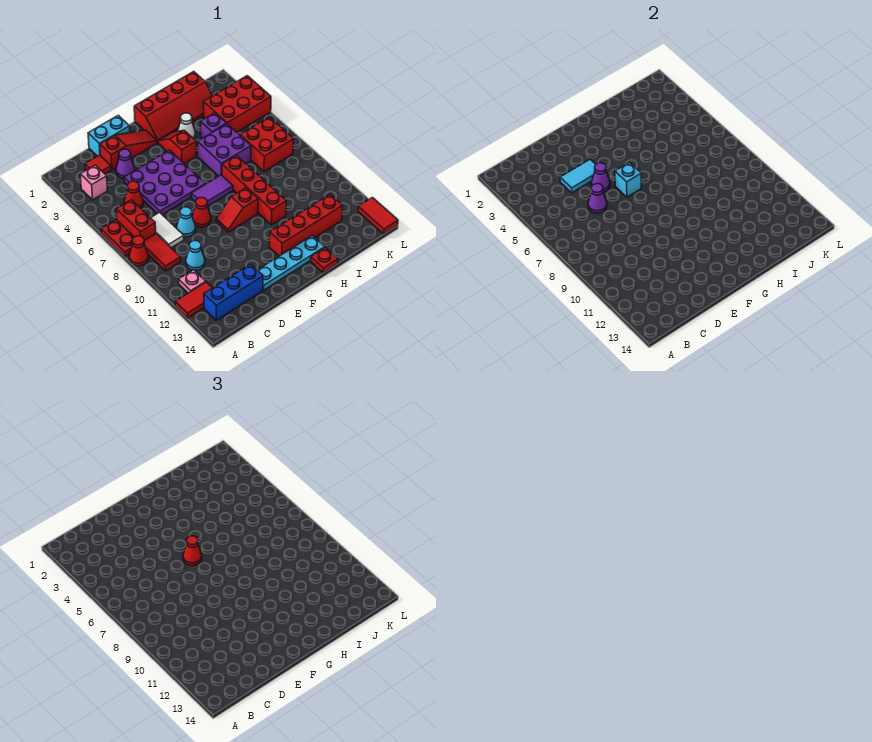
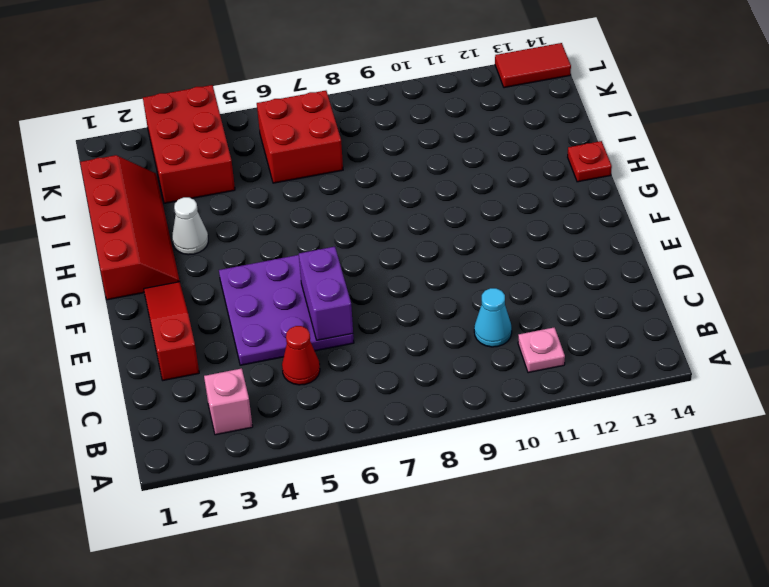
purple 1x2 brick [299,247,353,340] -> purple 1x1 cone [588,184,607,213]
none -> red 1x2 plate [101,220,134,257]
none -> red 1x1 cone [129,236,149,266]
none -> red 1x2 tile [175,282,212,318]
none -> red 1x2 brick [116,200,156,241]

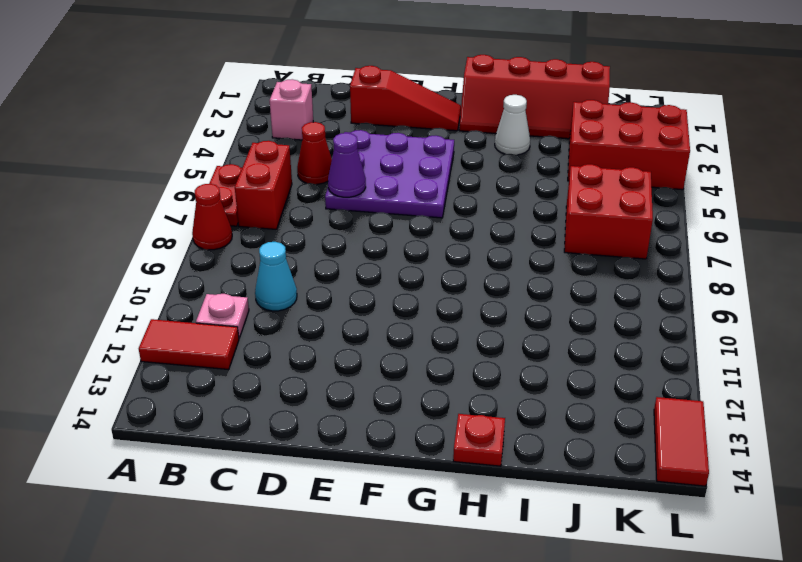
none -> red 1x2 tile [144,234,181,271]
none -> blue 1x3 brick [204,264,263,320]
none -> red 1x1 tile [85,155,111,174]
none -> white 1x2 tile [151,212,184,248]

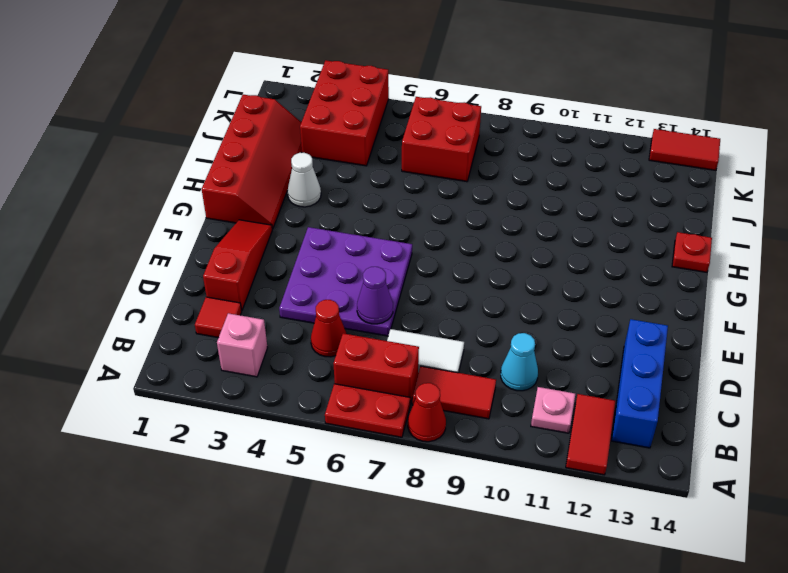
none -> cyan 1x2 brick [88,115,130,156]
none -> purple 1x1 cone [116,149,135,179]
none -> cyan 1x1 cone [177,207,196,237]
none -> red 1x1 cone [192,197,211,227]

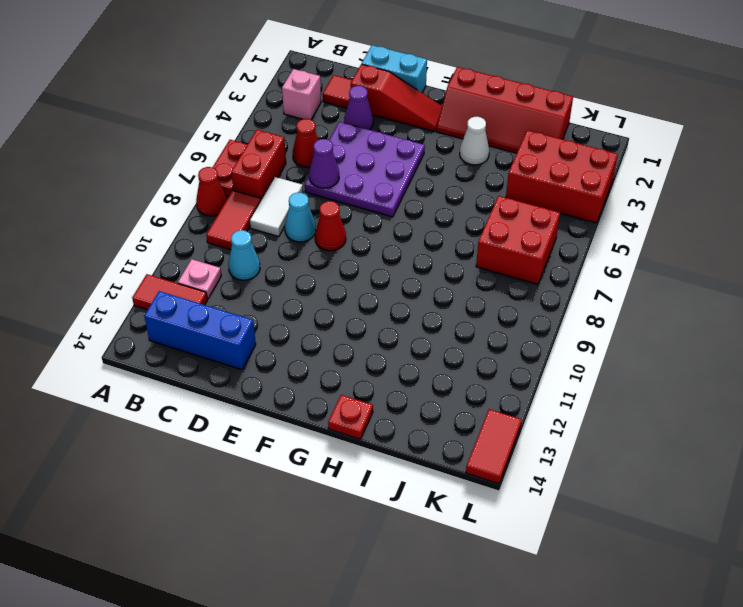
none -> cyan 1x4 plate [258,235,325,290]
none -> purple 1x2 tile [191,175,233,206]
none -> red 1x2 slope [216,188,258,232]
none -> red 1x2 slope [158,130,196,164]

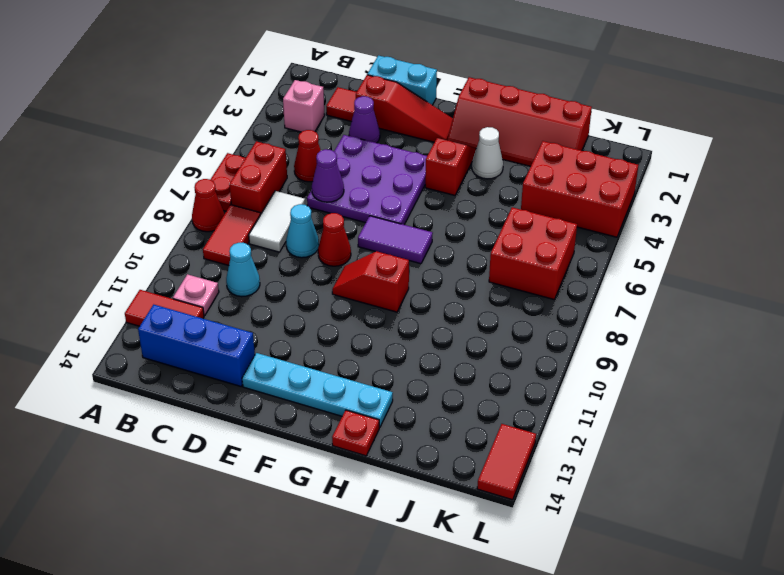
none -> red 1x4 brick [269,194,343,256]
none -> purple 2x2 brick [197,124,251,176]
none -> red 1x4 brick [222,155,286,225]
none -> purple 1x1 brick [201,113,226,138]

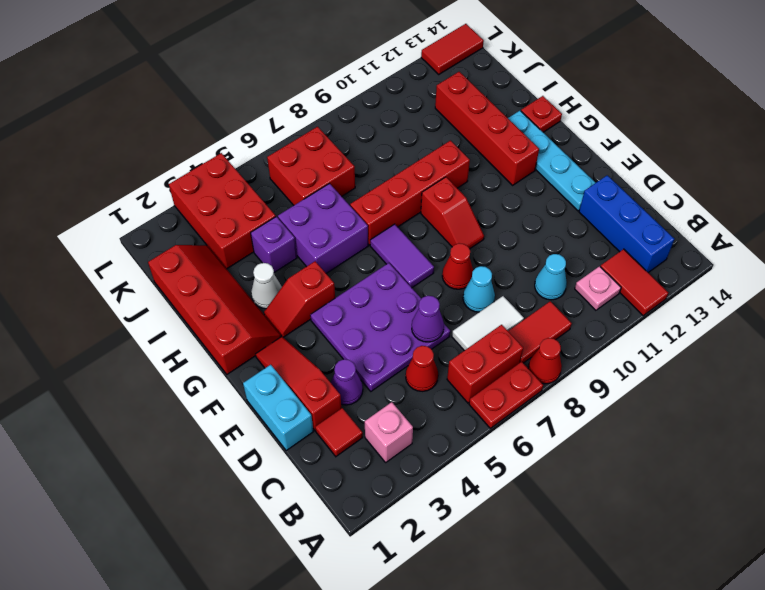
none -> cyan 1x2 tile [560,159,596,193]
none -> purple 1x1 cone [592,163,610,192]
none -> cyan 1x1 brick [615,162,641,197]
none -> red 1x1 cone [183,536,202,566]

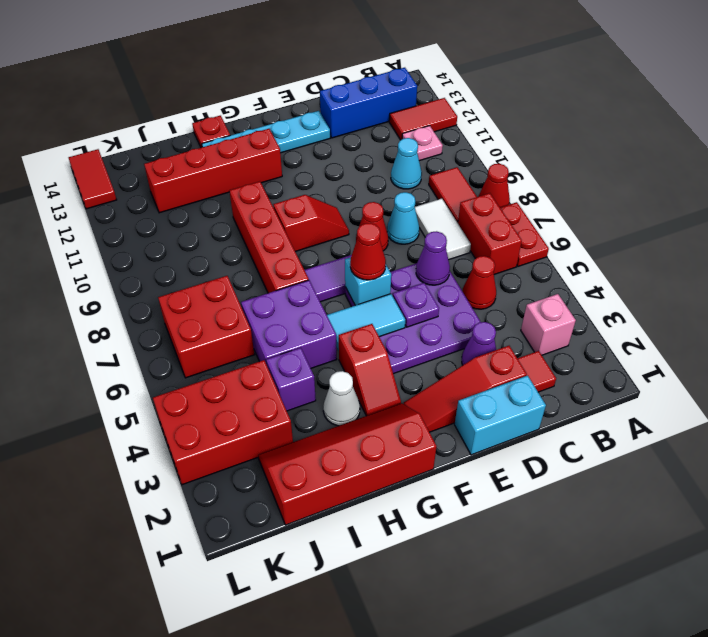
purple 1x1 plate [393,283,439,327] -> purple 1x1 cone [592,163,610,192]
cyan 1x2 tile [327,294,405,350] -> cyan 1x2 tile moved to [560,159,596,193]

